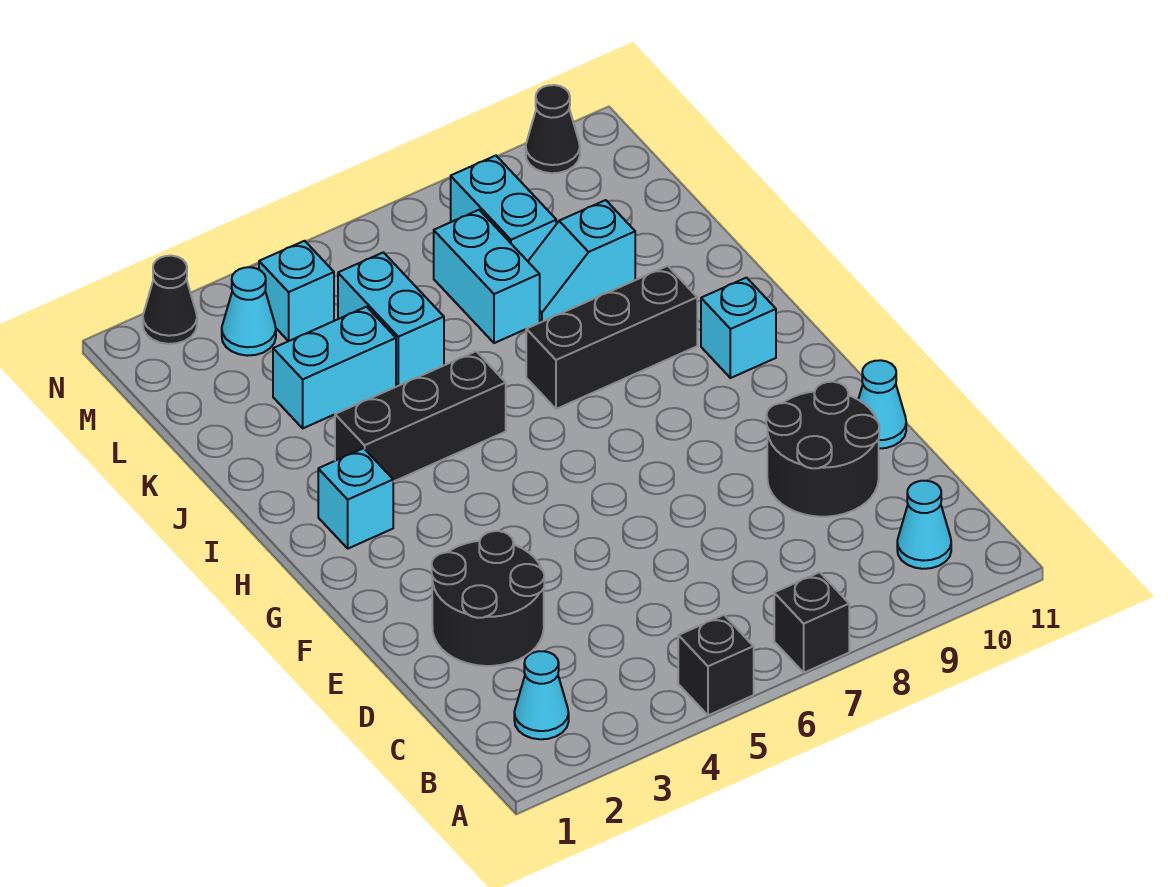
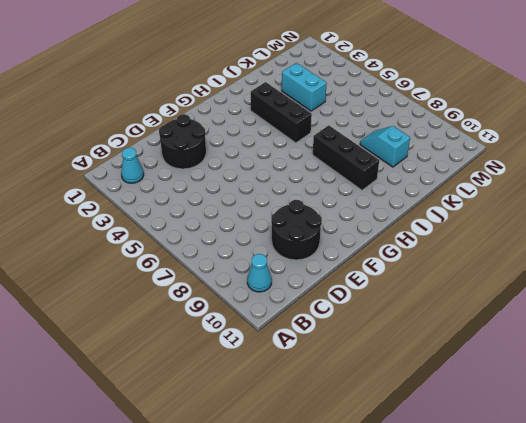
none -> black 1x1 brick [678,615,754,715]
none -> black 1x1 brick [774,572,849,673]
none -> cyan 1x1 cone [858,360,906,448]

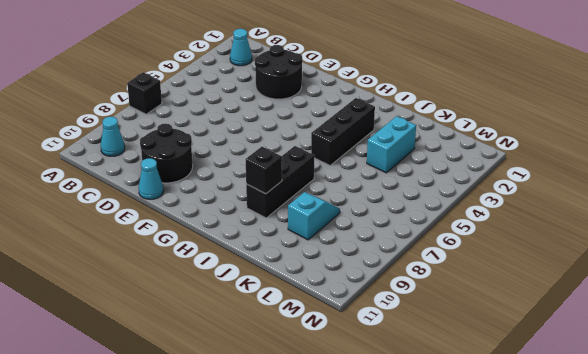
black 1x1 brick [246,147,282,194] -> black 1x1 brick moved to [678,615,754,715]
none -> cyan 1x1 brick [318,448,393,548]
none -> cyan 1x1 brick [701,278,776,378]
none -> cyan 1x2 brick [338,252,444,386]

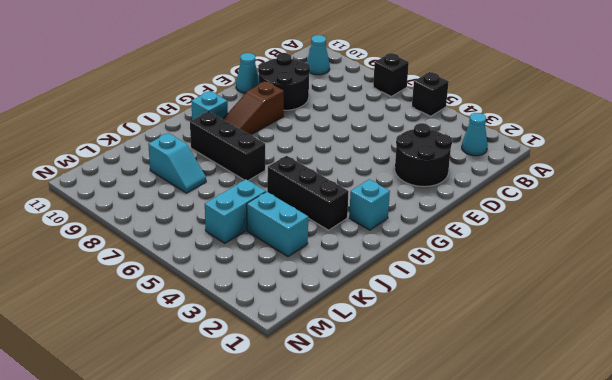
brown 1x3 slope [223,82,284,135] -> none
none -> cyan 1x2 brick [434,210,540,343]
none -> cyan 1x2 brick [451,156,556,261]
none -> cyan 1x1 cone [222,267,276,356]

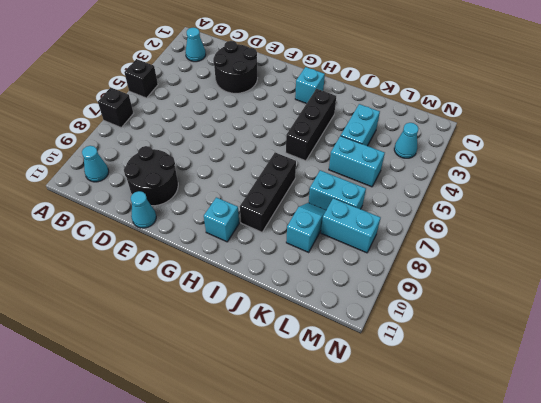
none -> cyan 1x1 brick [259,241,334,341]
none -> black 1x1 cone [143,256,197,344]
none -> black 1x1 cone [526,85,580,173]

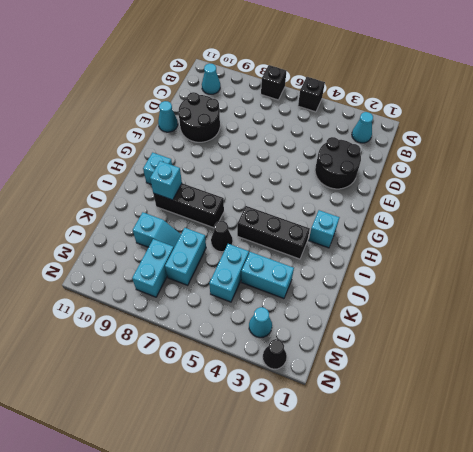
cyan 1x1 brick [150,161,182,200] -> cyan 1x1 brick moved to [259,241,334,341]
black 1x1 cone [211,221,233,252] -> black 1x1 cone moved to [526,85,580,173]

